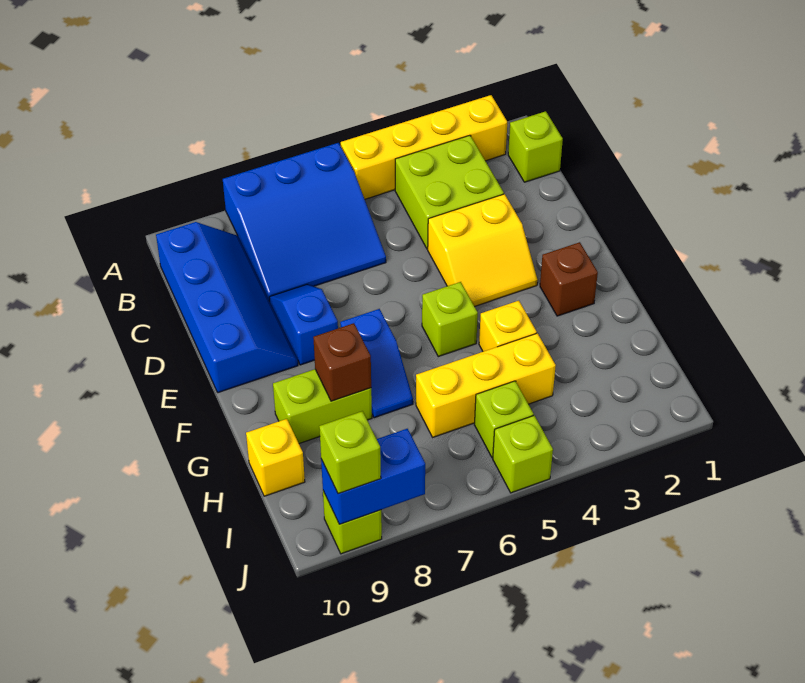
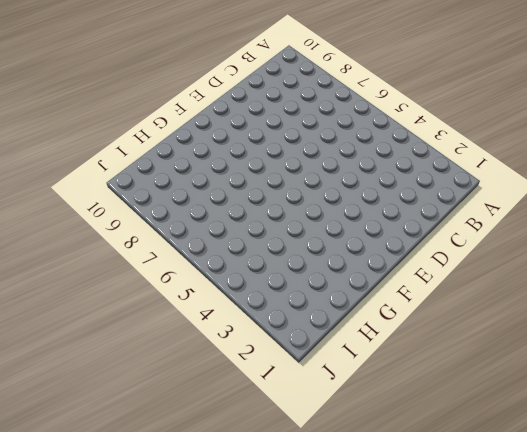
none -> yellow 1x4 brick [341,95,507,199]
none -> blue 3x3 slope [223,143,386,301]
none -> lime 1x1 brick [508,111,563,182]

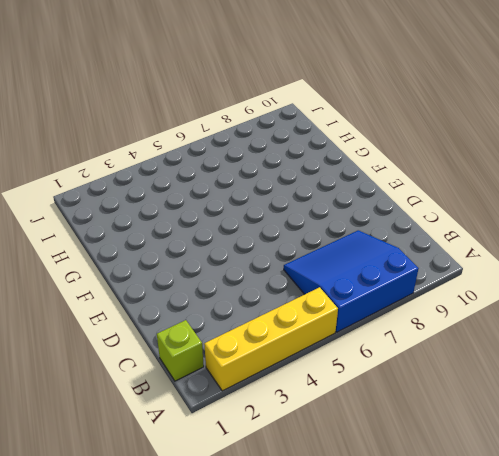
none -> lime 2x2 brick [395,135,504,249]
none -> blue 2x4 slope [156,222,298,393]
none -> yellow 2x2 slope [428,194,538,306]

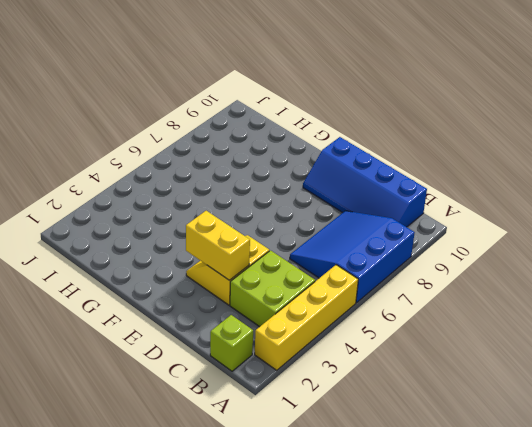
yellow 1x2 brick [186,211,250,280] -> none
none -> blue 1x2 slope [269,284,338,365]
none -> brown 1x1 brick [540,242,598,316]
none -> lime 1x1 brick [422,282,478,357]

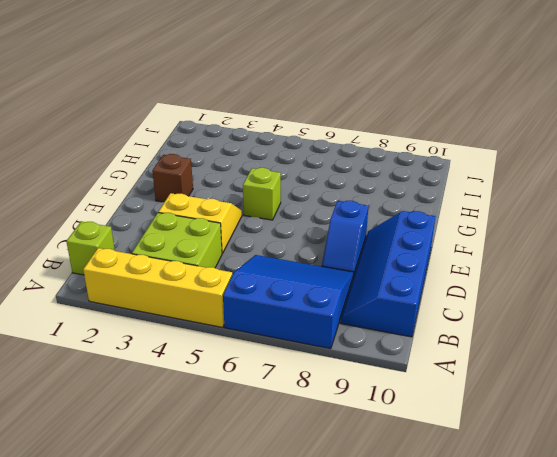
none -> blue 1x2 slope [340,309,413,418]
none -> yellow 1x1 brick [479,301,537,352]
none -> lime 1x2 brick [273,369,372,444]

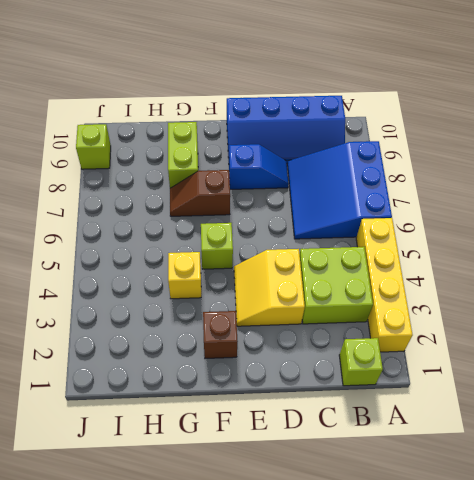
brown 1x2 slope [170,170,230,216] -> blue 1x2 slope [340,309,413,418]
none -> yellow 1x3 brick [416,333,556,437]
none -> yellow 1x1 brick [246,419,305,496]
none -> lime 1x1 brick [475,381,534,458]

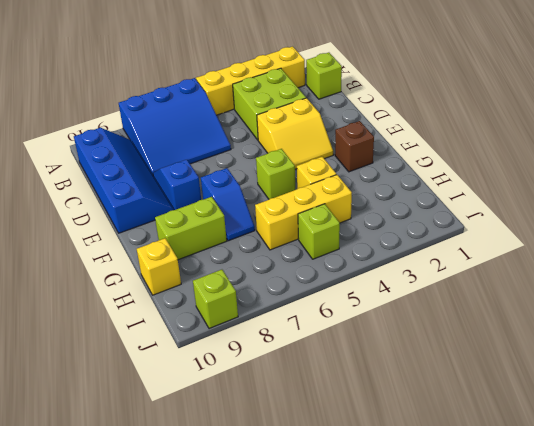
none -> lime 1x1 brick [493,416,553,493]
none -> brown 1x1 brick [313,323,371,401]
none -> blue 1x2 brick [321,429,425,524]

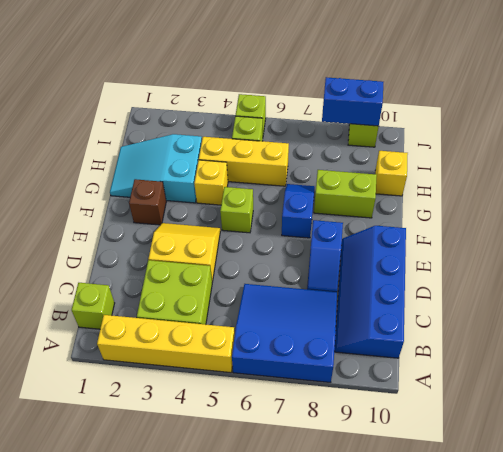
cyan 2x3 slope [110,134,202,203] -> none
none -> brown 1x1 brick [313,323,371,401]
none -> lime 1x1 brick [319,411,381,494]

